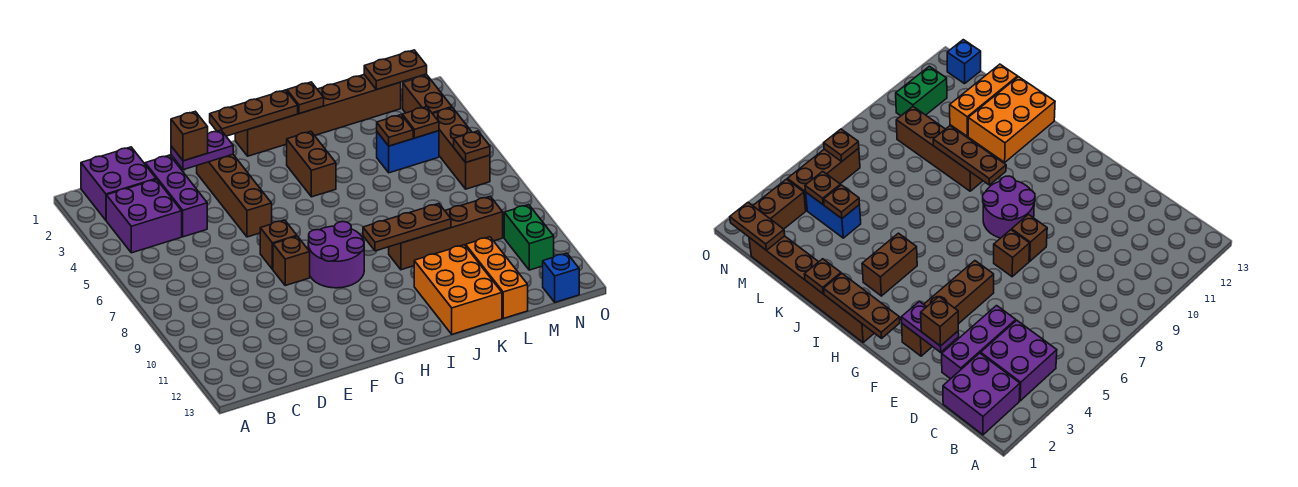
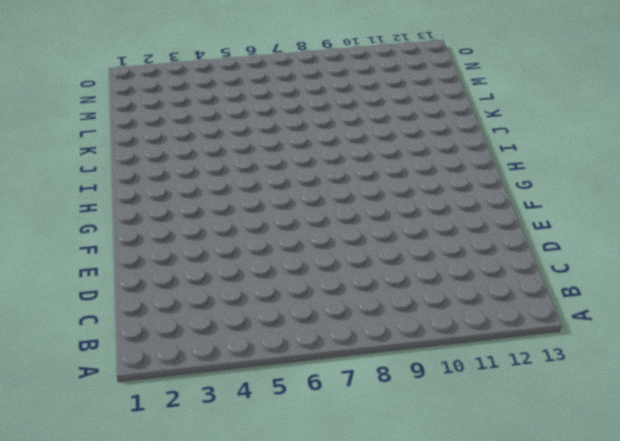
none -> purple 2x2 brick [81,147,156,220]
none -> purple 2x2 brick [106,179,182,253]
none -> purple 1x3 brick [145,155,207,237]

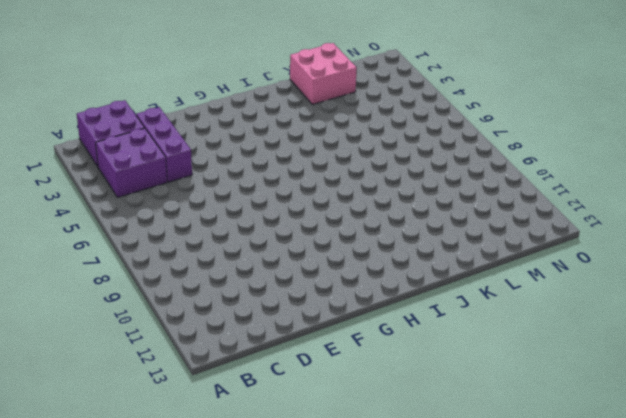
pink 2x2 brick [290,43,357,104] -> brown 1x6 brick [235,75,401,156]
none -> brown 1x4 brick [197,154,272,237]
none -> brown 1x1 brick [260,220,297,269]
none -> brown 1x1 brick [273,236,310,285]

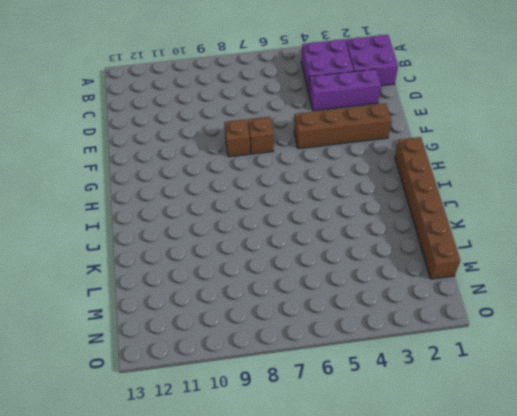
none -> purple 2x2 round brick [308,222,364,288]
none -> brown 1x2 brick [287,131,336,197]
none -> brown 1x4 brick [389,197,503,270]

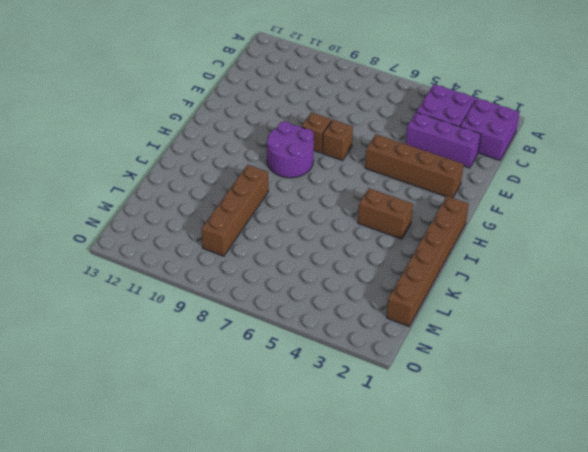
none -> orange 2x3 brick [414,245,502,334]
none -> blue 1x2 brick [377,131,439,173]
none -> orange 1x3 brick [466,237,528,318]

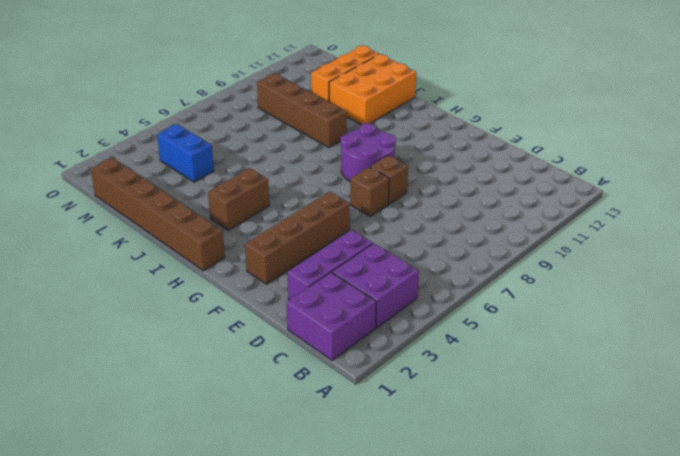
none -> brown 1x2 brick [403,75,452,114]
none -> brown 1x3 brick [433,108,490,189]
none -> green 1x2 brick [504,205,554,270]

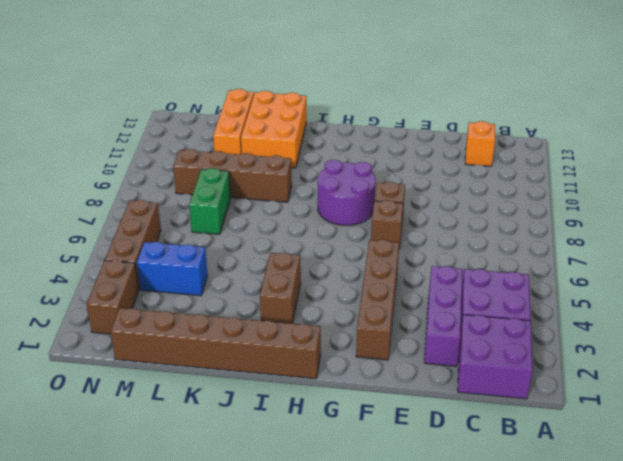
orange 1x1 brick [465,121,495,166] -> none
green 1x2 brick [189,168,231,234] -> green 1x2 brick moved to [504,205,554,270]
none -> blue 1x1 brick [543,253,579,302]
none -> purple 1x2 plate [171,130,233,170]
none -> brown 1x3 plate [210,90,298,136]

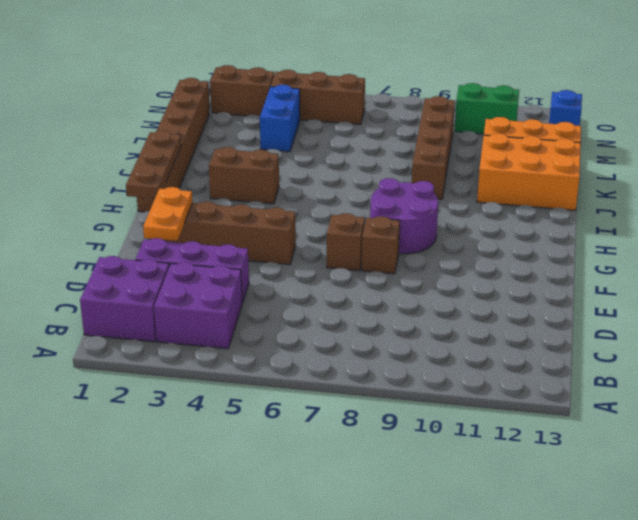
orange 1x2 plate [143,187,192,241] -> purple 1x2 plate [171,130,233,170]
none -> brown 1x3 plate [363,204,451,251]
none -> brown 1x1 plate [287,82,324,114]
none -> brown 1x1 plate [377,115,413,146]

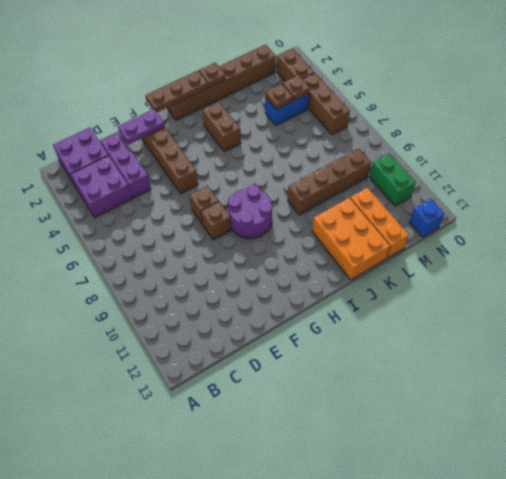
none -> brown 1x3 plate [363,204,451,251]
none -> brown 1x2 plate [364,50,427,90]
none -> brown 1x1 plate [454,131,490,162]

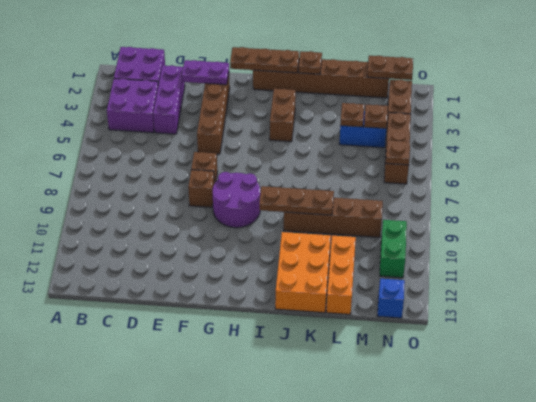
none -> brown 1x1 brick [171,111,208,161]

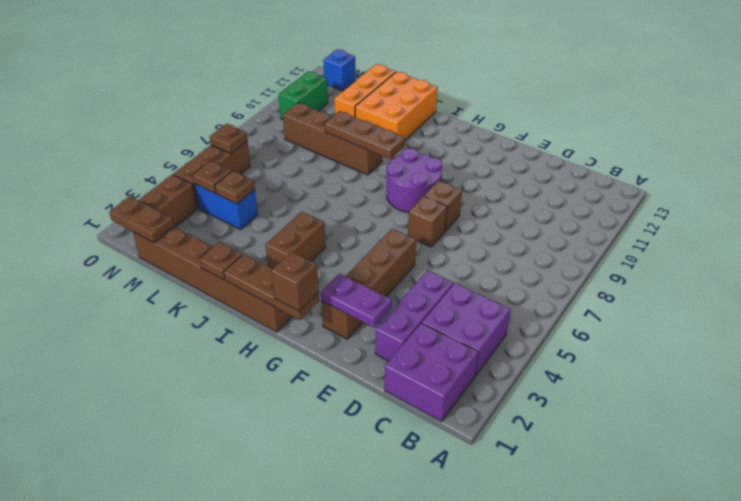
brown 1x1 brick [271,252,319,311] -> brown 1x1 brick moved to [171,111,208,161]

